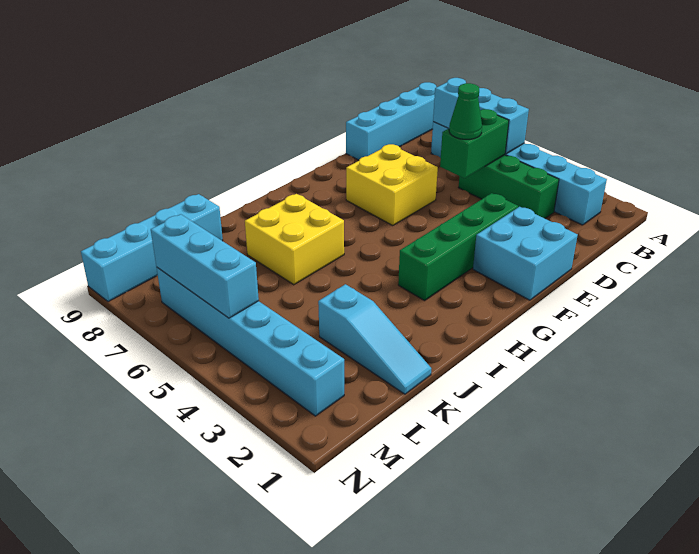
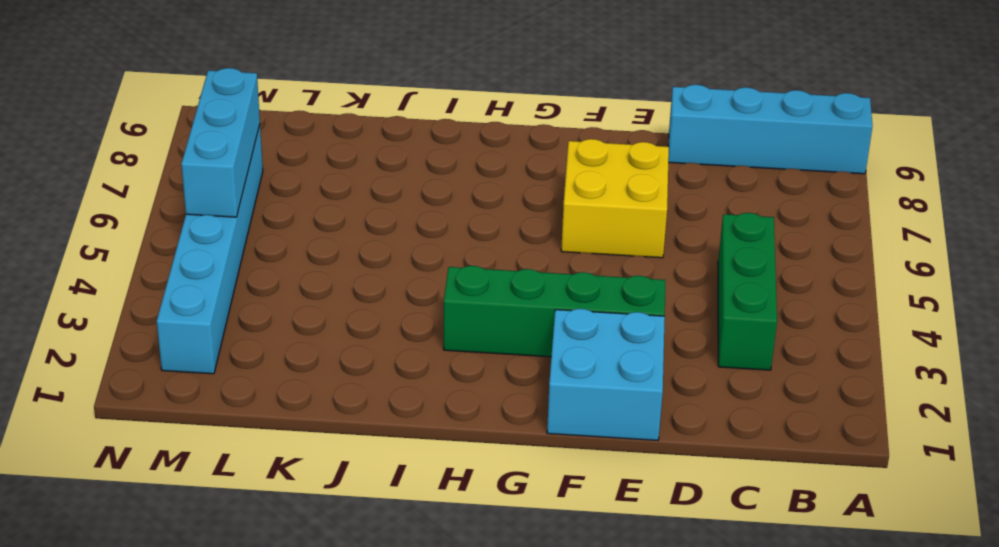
none -> cyan 1x6 brick [431,122,607,225]
none -> yellow 2x2 brick [245,194,344,285]
none -> cyan 1x3 slope [318,284,431,394]

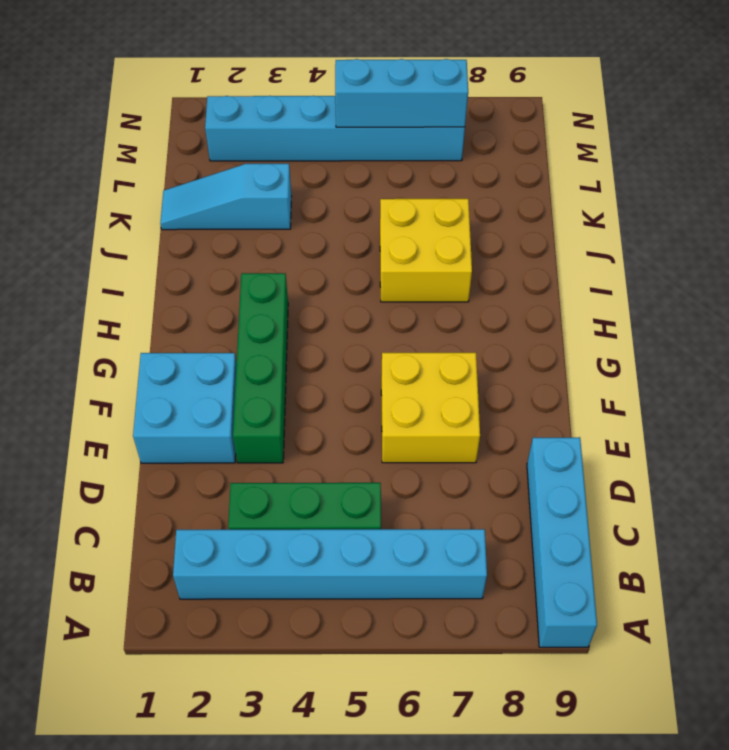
none -> cyan 1x4 brick [81,194,223,302]
none -> cyan 1x3 brick [433,78,529,154]
none -> green 1x2 brick [440,109,509,178]

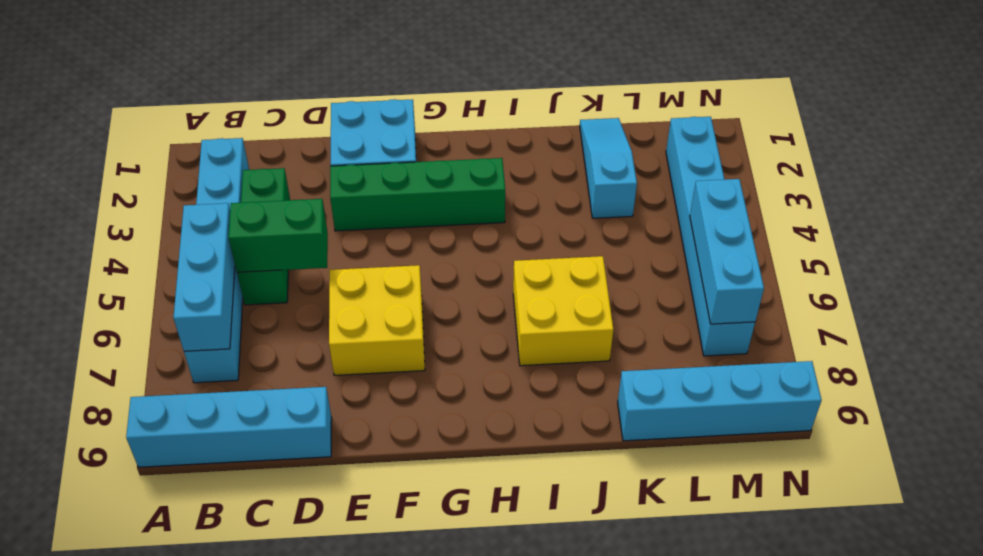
none -> green 1x1 cone [449,83,482,139]

